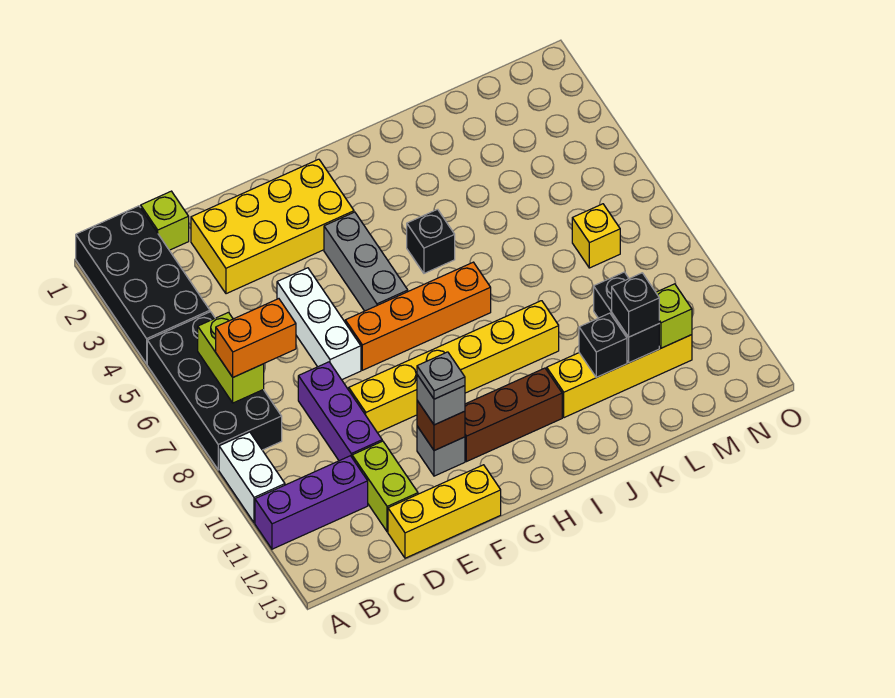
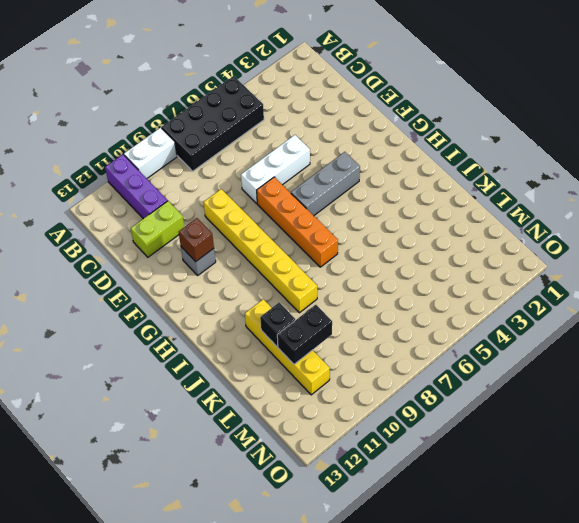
none -> black 2x4 brick [76,206,210,364]
none -> lime 1x1 brick [141,191,189,250]
none -> yellow 2x4 brick [191,159,354,294]

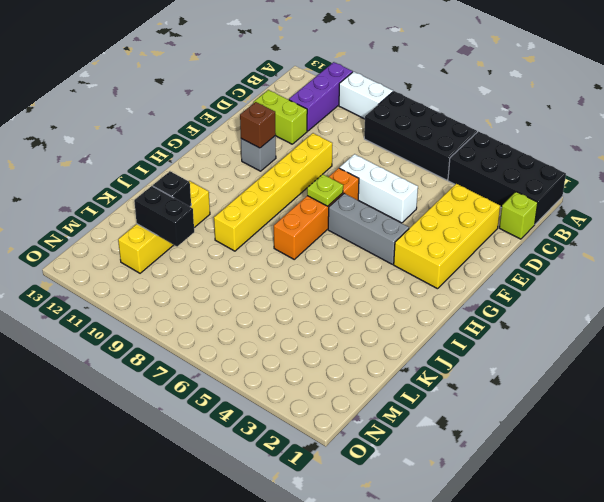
lime 1x1 plate [307,174,343,206] -> none
none -> purple 1x3 brick [298,362,382,461]
none -> yellow 1x3 brick [388,465,501,558]
none -> brown 1x3 brick [465,368,562,462]

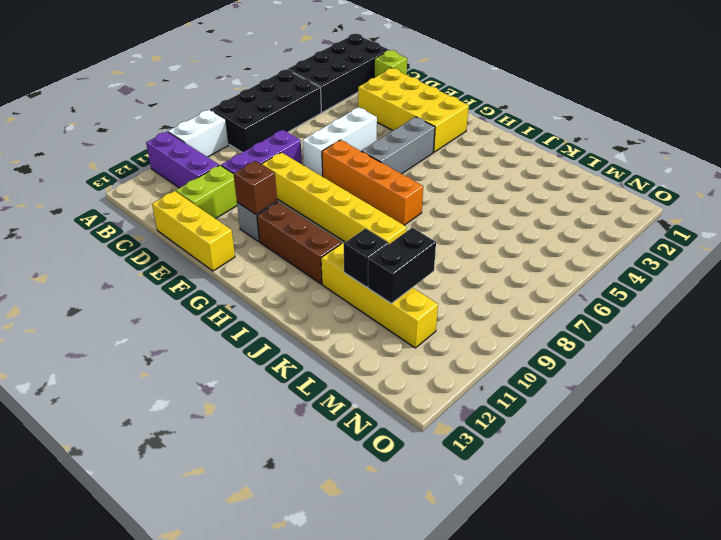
none -> black 1x1 brick [407,209,455,273]
none -> yellow 1x1 brick [572,204,620,268]
none -> lime 1x2 brick [198,312,264,403]

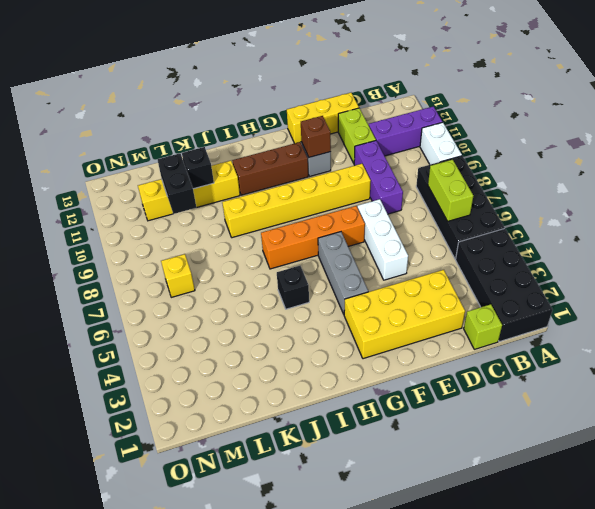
none -> lime 1x1 brick [656,284,692,348]
none -> orange 1x2 brick [216,299,296,377]
none -> grey 1x1 brick [417,375,465,425]

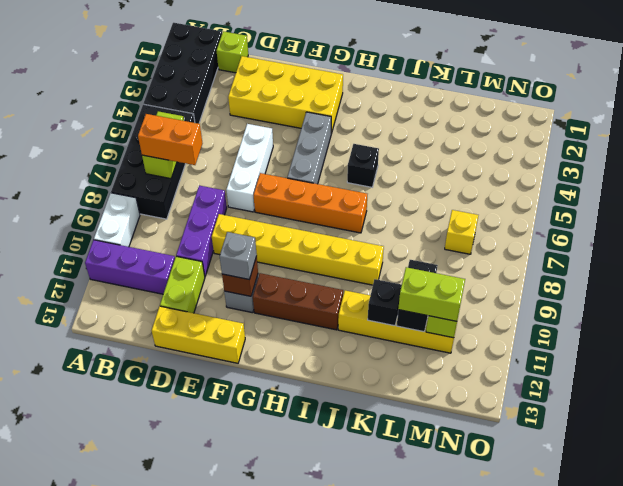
lime 1x2 brick [398,267,465,321] -> black 1x1 brick [612,273,659,337]
none -> grey 1x1 plate [417,352,465,399]

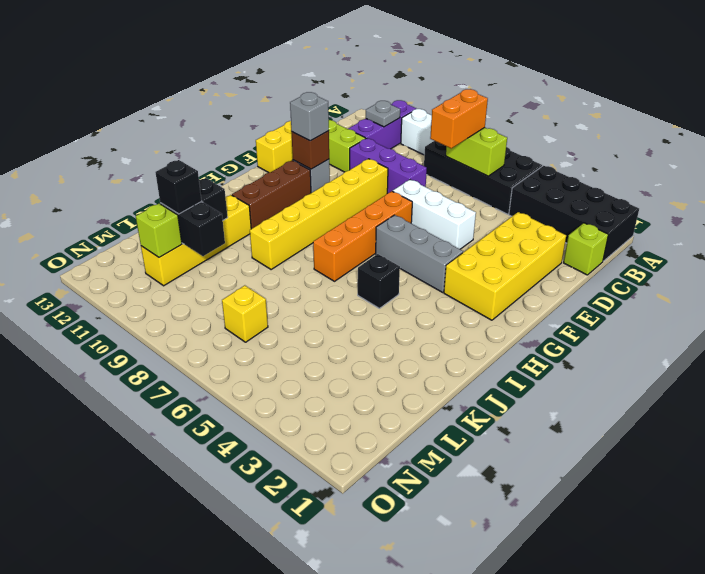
grey 1x1 plate [366,101,400,127] -> grey 1x1 plate moved to [417,352,465,399]

